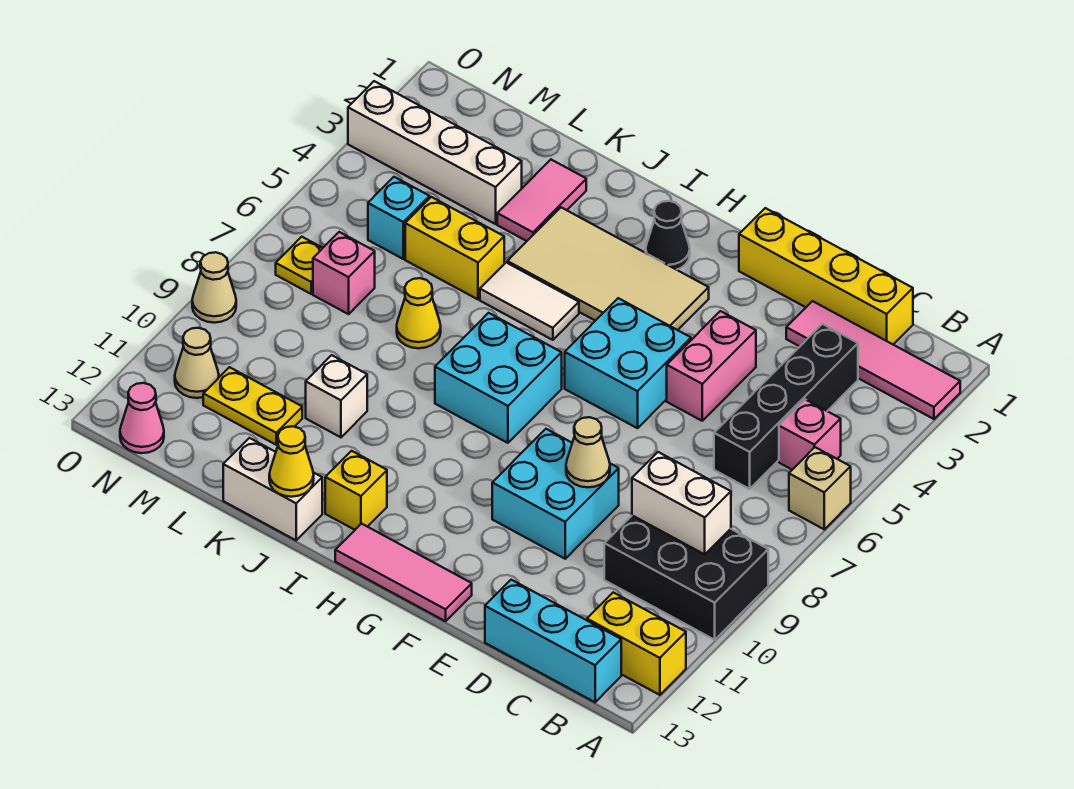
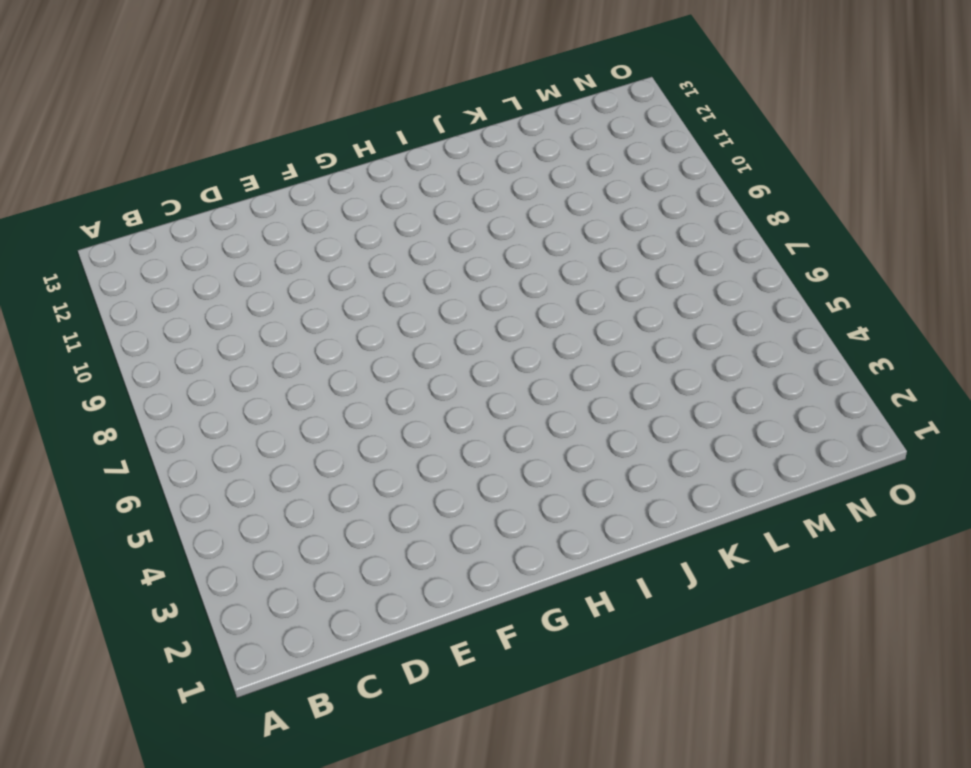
none -> pink 1x4 tile [786,301,960,419]
none -> tan 1x1 brick [789,447,851,529]
none -> black 2x3 brick [604,516,768,640]
none -> yellow 1x2 brick [587,592,686,695]

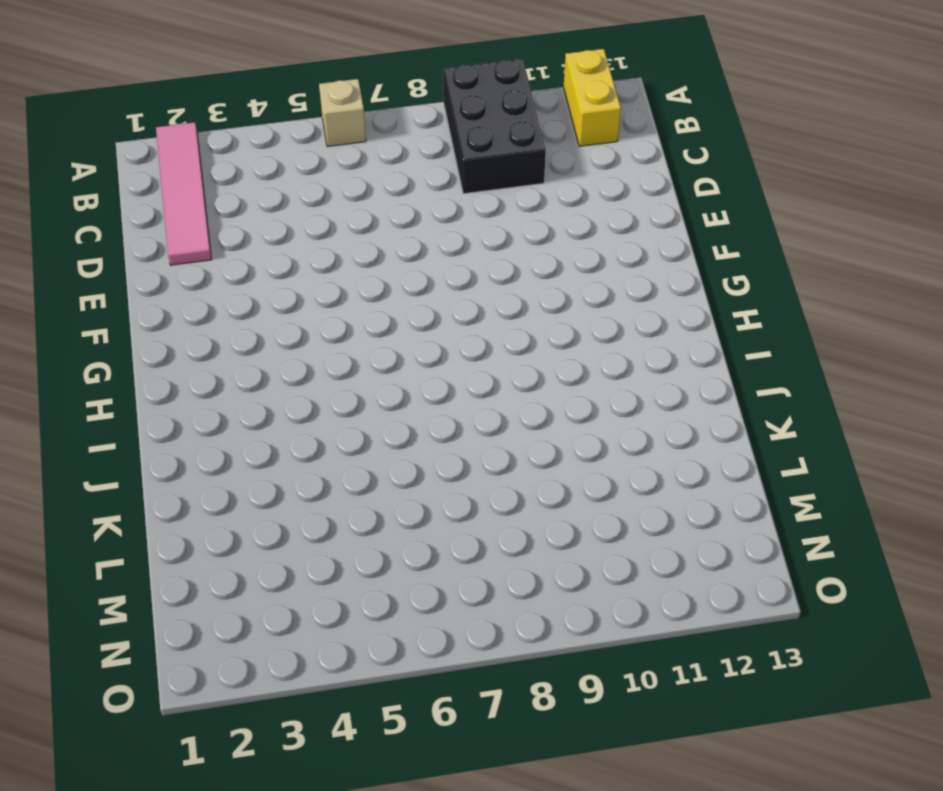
none -> pink 1x1 brick [779,399,841,470]
none -> cyan 1x3 brick [485,580,621,702]
none -> yellow 1x4 brick [739,208,913,344]
none -> black 1x4 brick [714,324,858,489]

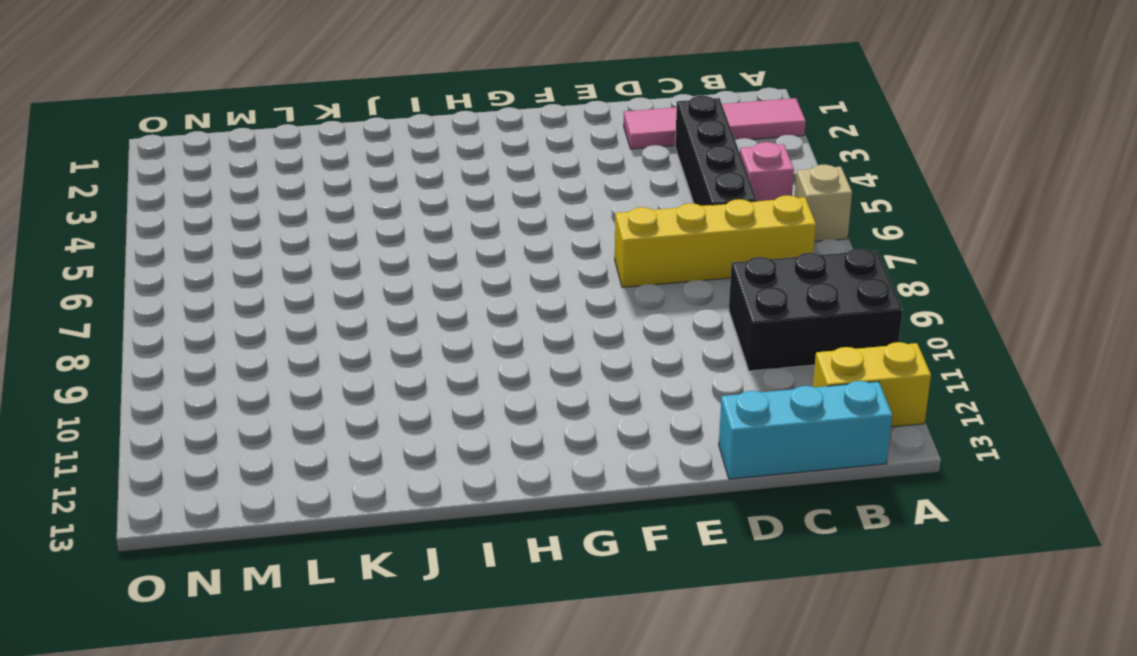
yellow 1x4 brick [615,195,816,287] -> yellow 1x4 brick moved to [739,208,913,344]
none -> pink 1x2 brick [667,311,756,421]
none -> cyan 2x2 brick [492,429,619,559]
none -> cyan 2x2 brick [565,298,691,428]
none -> pink 1x3 tile [335,524,472,621]

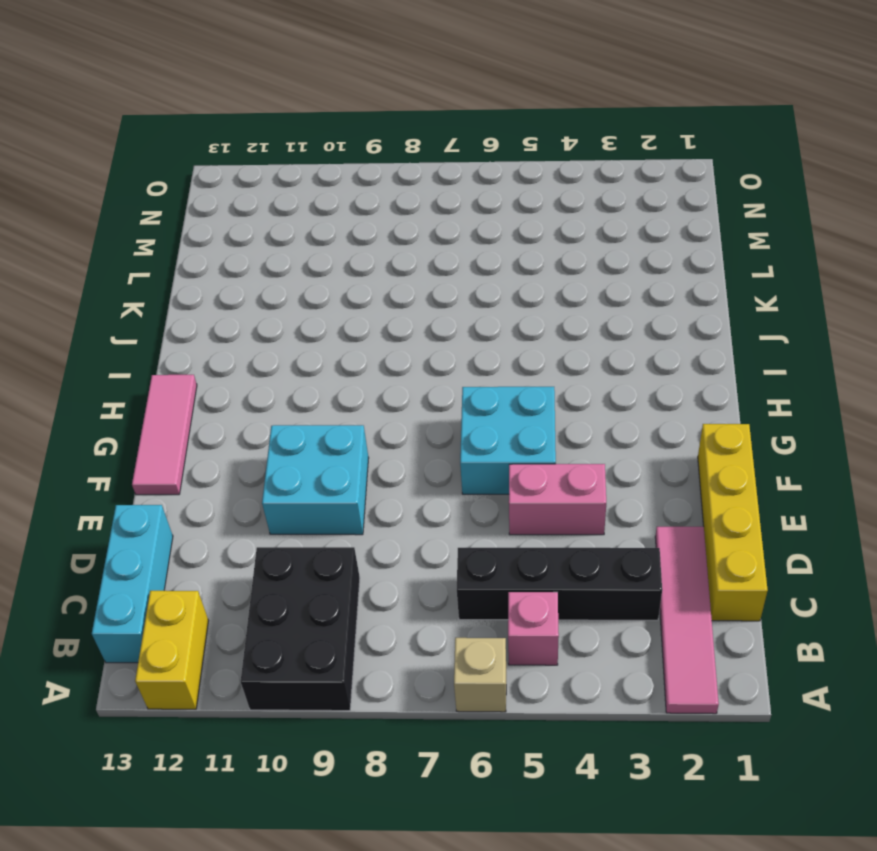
none -> tan 2x4 tile [507,207,709,330]
none -> black 1x1 cone [646,201,690,270]
none -> cyan 2x2 brick [435,313,562,443]
none -> white 1x2 tile [480,263,579,340]

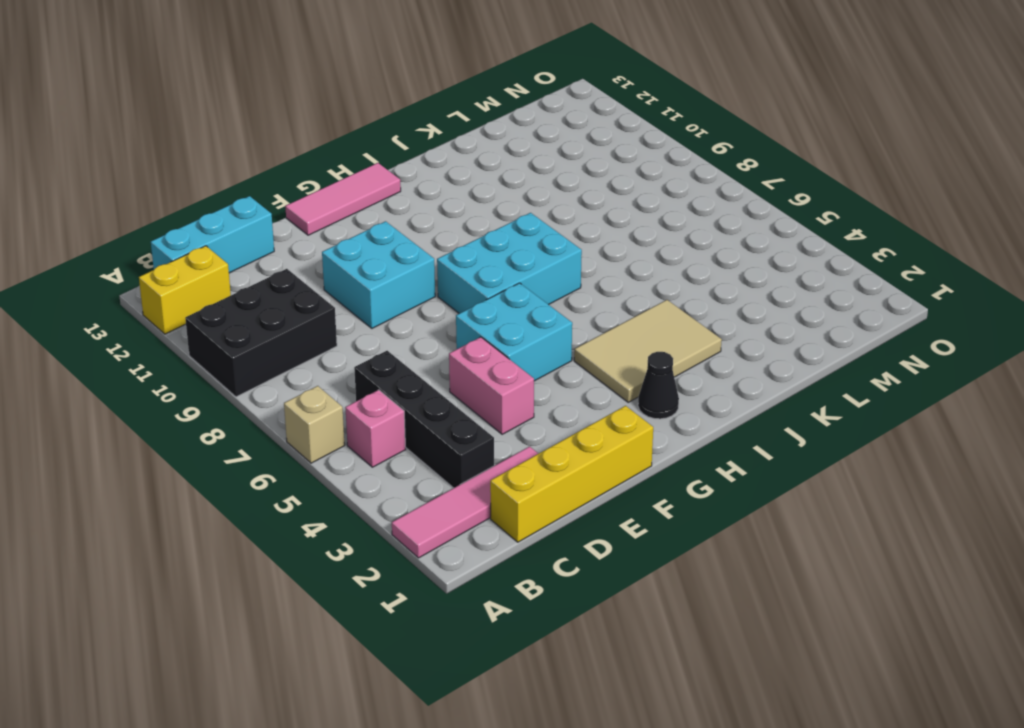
cyan 2x3 brick [437,213,582,314] -> cyan 2x2 brick [435,313,562,443]
tan 2x3 tile [574,300,722,402] -> tan 2x4 tile [507,207,709,330]
none -> white 1x2 tile [480,263,579,340]
none -> yellow 1x1 brick [325,451,387,530]
none -> white 1x2 brick [223,438,322,540]
none -> pink 1x2 tile [497,160,586,241]

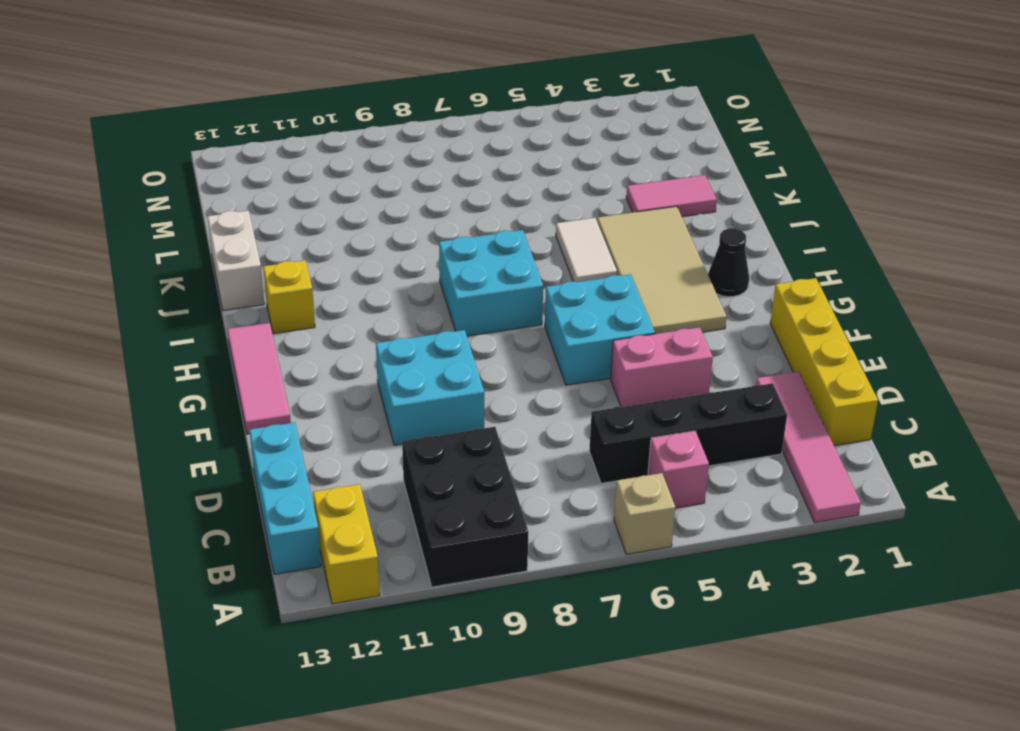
none -> yellow 1x2 brick [405,197,504,299]
none -> yellow 1x1 cone [397,278,441,348]
none -> white 1x1 brick [306,355,367,437]
none -> white 1x4 brick [348,81,522,224]

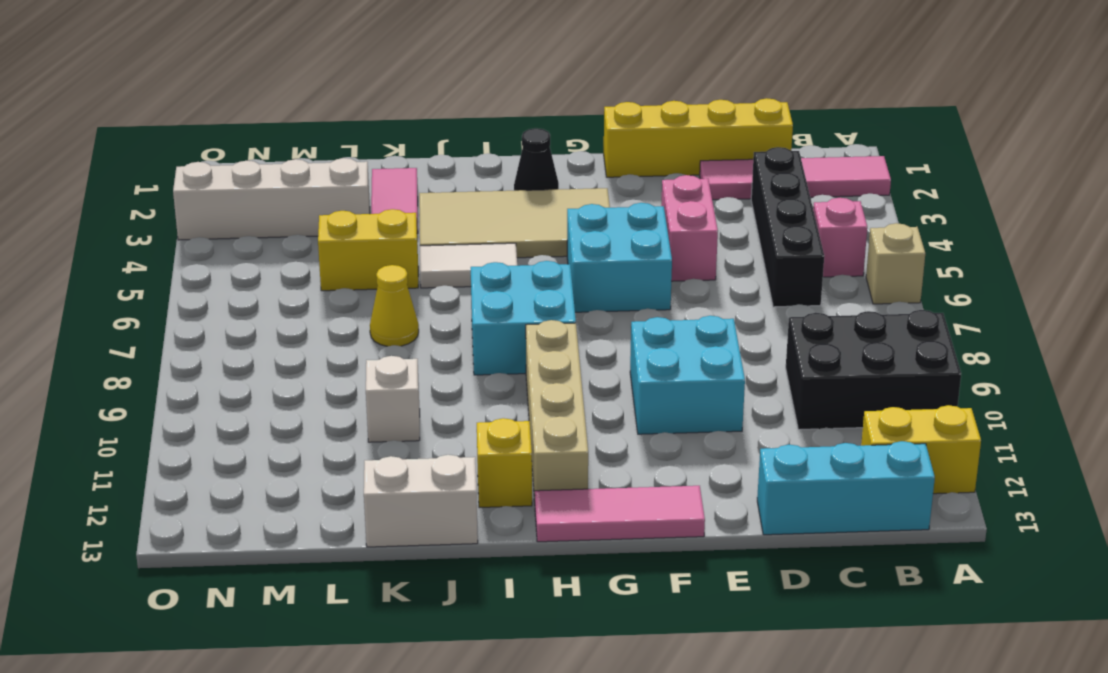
tan 1x4 brick [526,320,588,501] -> none
none -> yellow 1x2 plate [203,367,302,445]
none -> cyan 1x1 brick [368,177,430,259]
none -> pink 1x1 brick [313,232,375,314]
none -> yellow 1x1 plate [276,237,322,294]

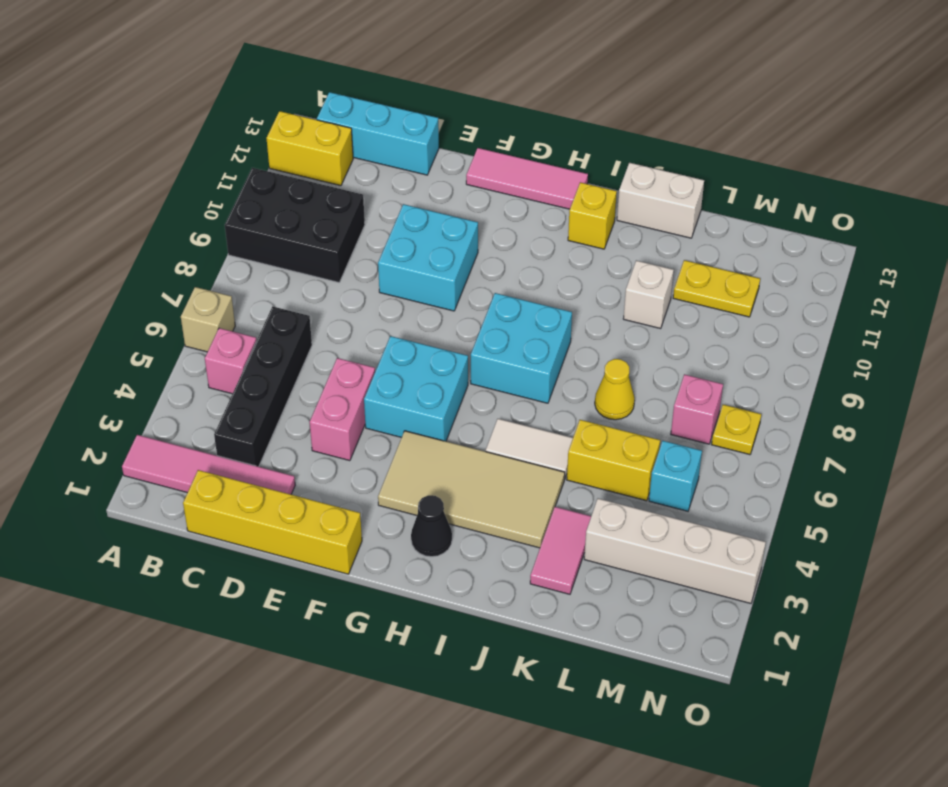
none -> tan 1x1 cone [175,328,219,398]
none -> pink 1x1 cone [120,383,164,453]
none -> tan 1x1 cone [192,252,236,323]
none -> white 1x2 brick [632,452,731,554]

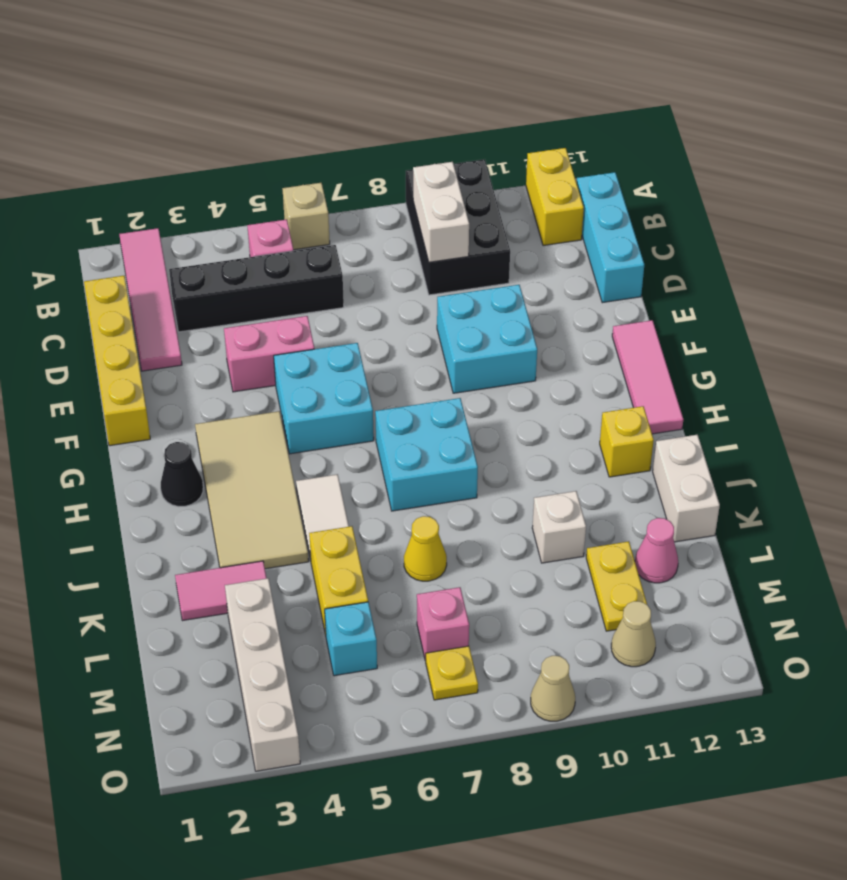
pink 1x1 cone [635,518,678,583] -> pink 1x1 cone moved to [120,383,164,453]
none -> tan 1x1 cone [566,417,610,487]
none -> yellow 1x1 cone [269,426,314,497]

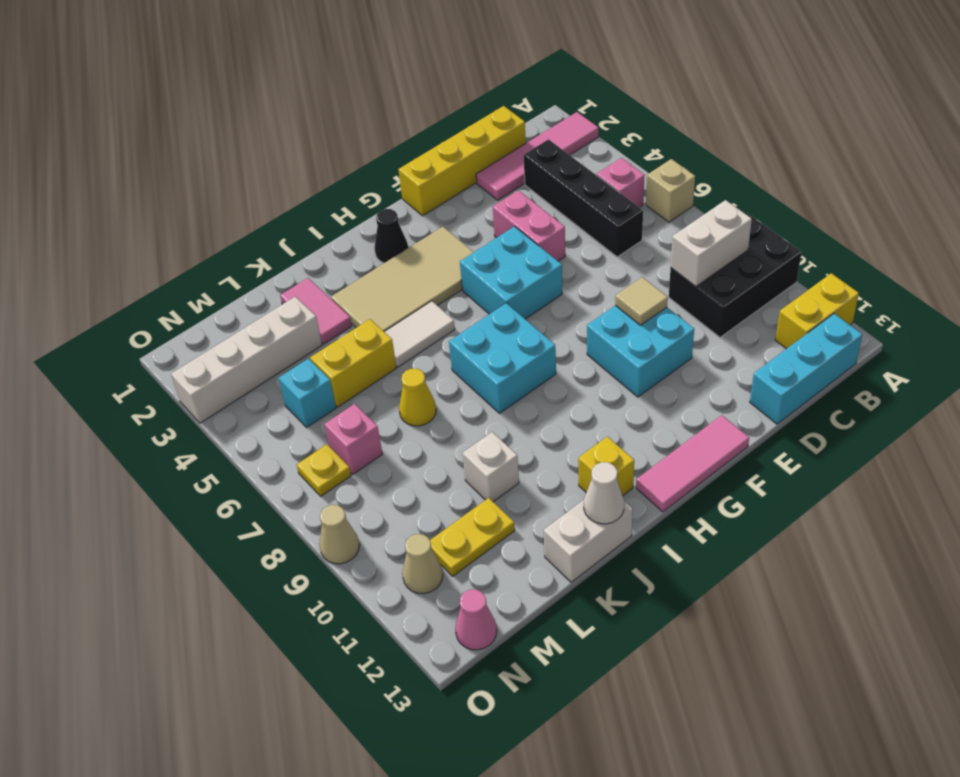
tan 1x1 tile [615,277,668,325] -> tan 1x1 cone [566,417,610,487]
white 1x1 cone [584,462,624,524] -> yellow 1x1 cone [269,426,314,497]

